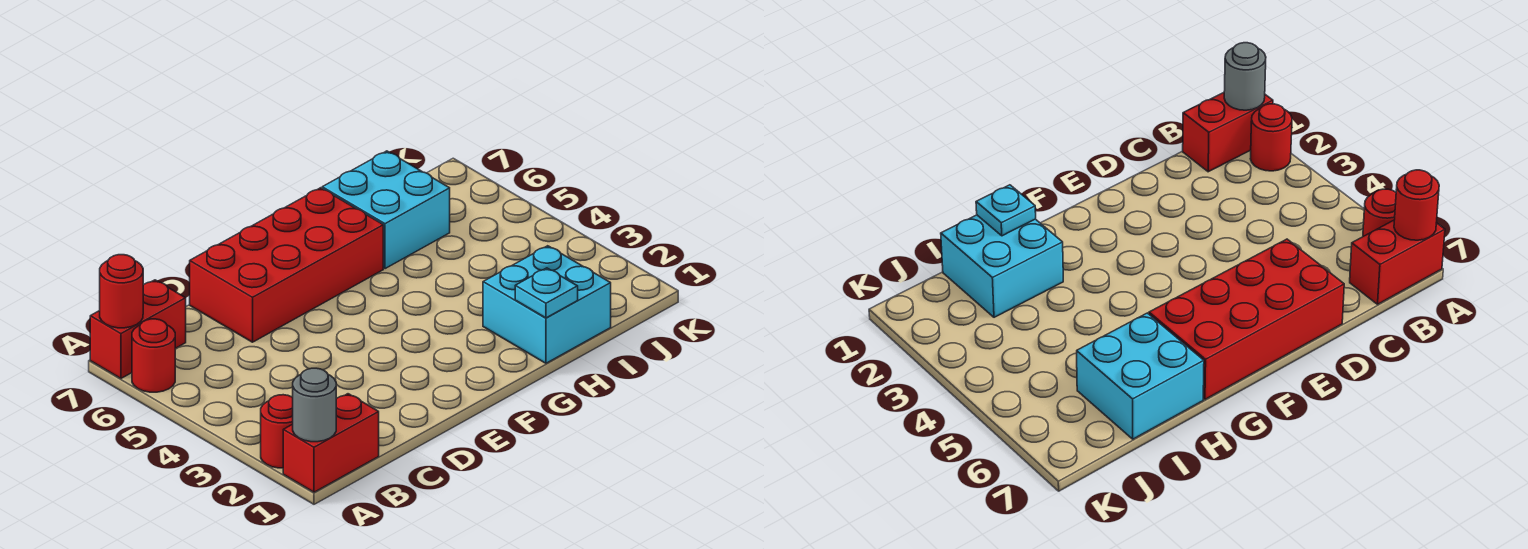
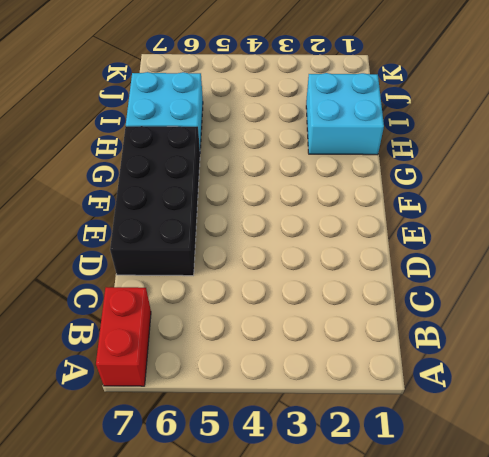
black 2x4 brick [110,126,200,276] -> red 2x4 brick [190,188,383,342]
none -> red 1x2 brick [283,394,379,492]
none -> red 1x1 round brick [261,395,293,468]

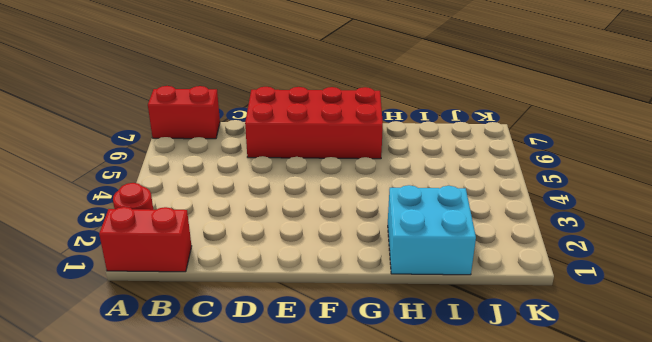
none -> red 1x1 round brick [132,319,175,392]
none -> cyan 2x2 brick [322,151,450,269]

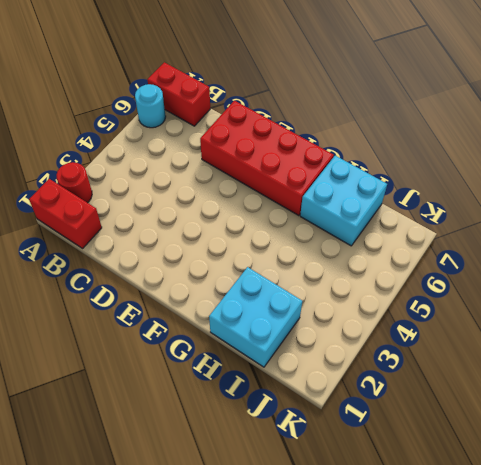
cyan 1x1 round brick [135,84,166,128] -> red 1x1 round brick [132,319,175,392]
none -> grey 1x1 round brick [293,368,336,442]
none -> red 1x1 round brick [100,255,143,328]

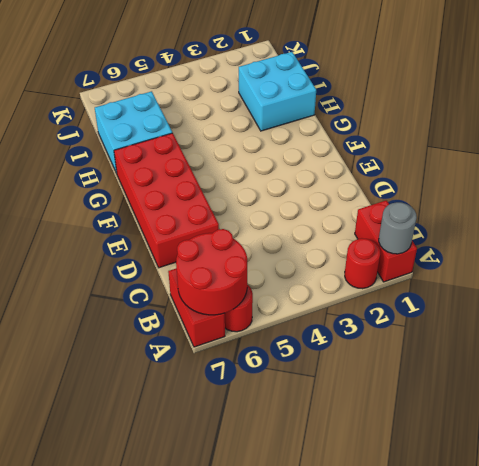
red 2x2 round brick [176,229,247,315] -> red 1x1 round brick [100,255,143,328]
none -> cyan 1x1 plate [515,268,578,318]

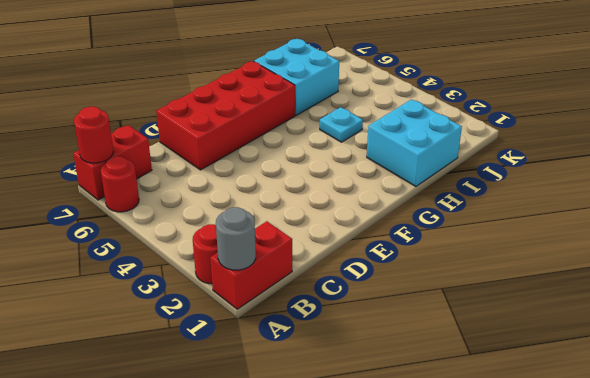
cyan 1x1 plate [320,107,363,142] -> cyan 1x1 plate moved to [515,268,578,318]

